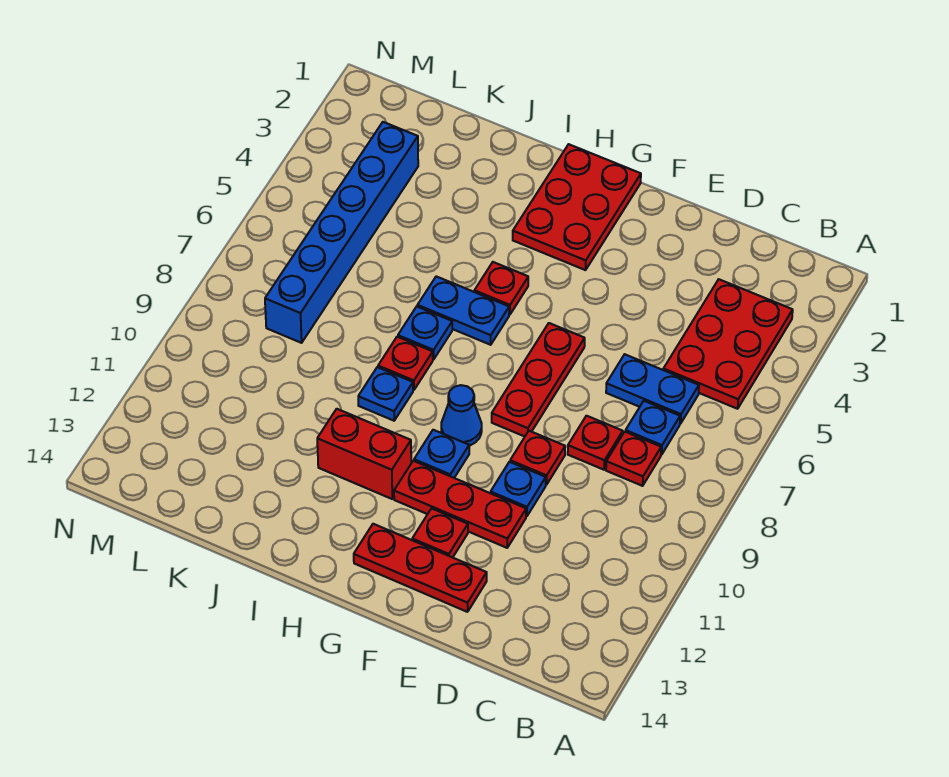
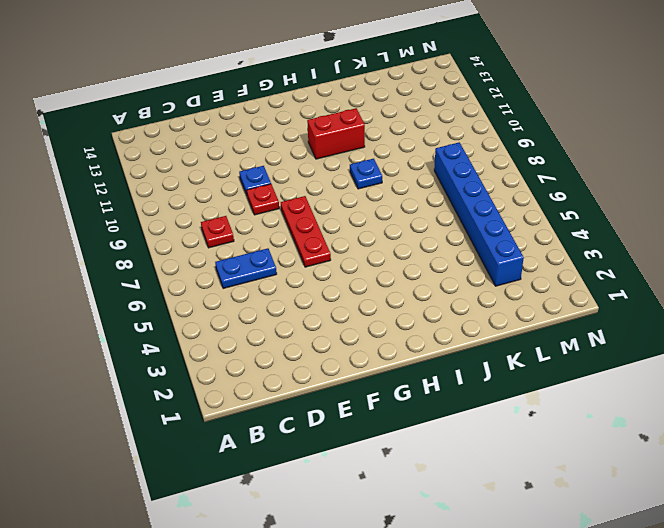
none -> red 2x3 plate [663,279,793,409]
none -> blue 1x1 plate [625,401,680,455]
none -> red 1x1 plate [568,416,623,470]

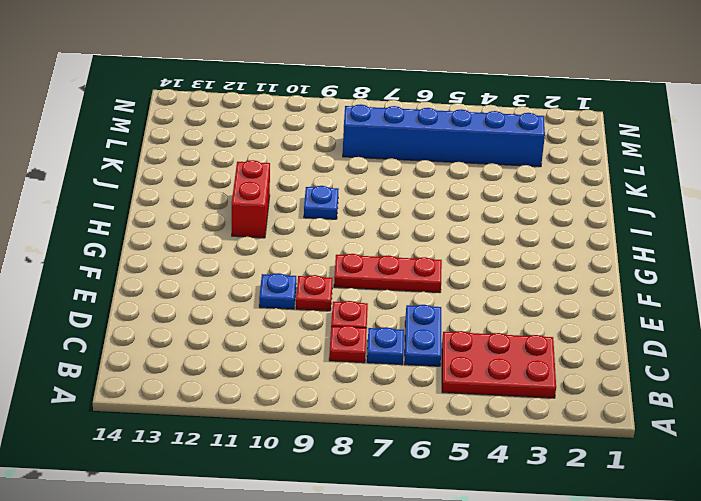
none -> red 1x3 plate [394,461,526,548]
none -> red 1x3 plate [354,524,487,612]
none -> red 1x1 plate [412,508,468,558]

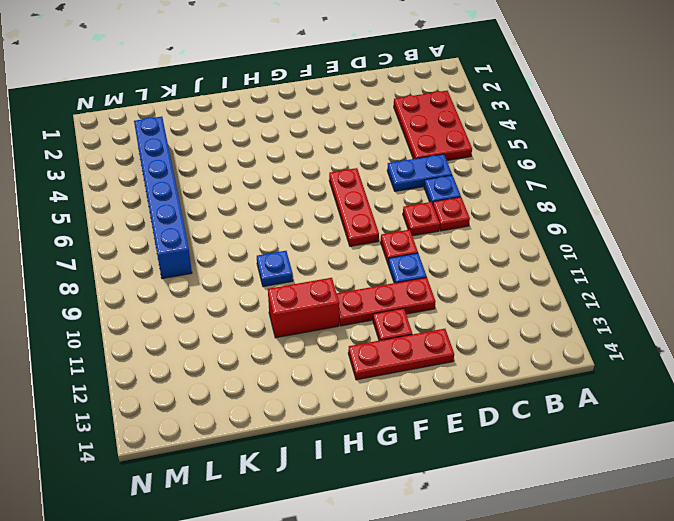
none -> red 2x3 plate [513,144,641,270]
none -> blue 1x1 cone [441,385,482,446]
none -> blue 1x1 plate [414,430,469,478]

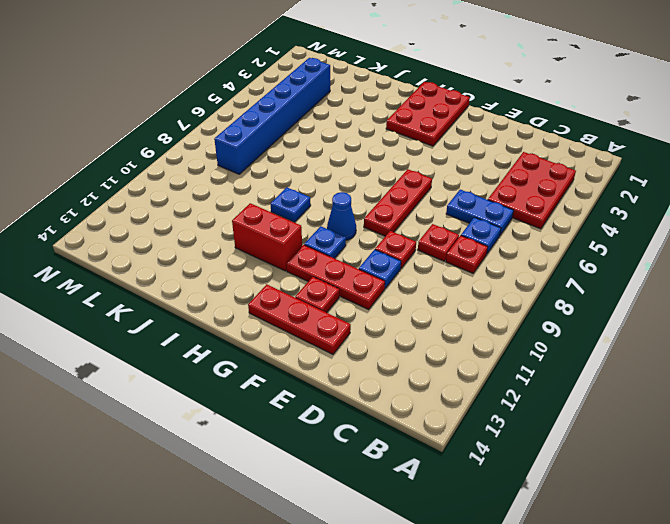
none -> red 1x1 plate [474,262,528,315]
none -> blue 1x2 plate [418,276,509,345]
none -> blue 1x1 plate [398,307,452,359]

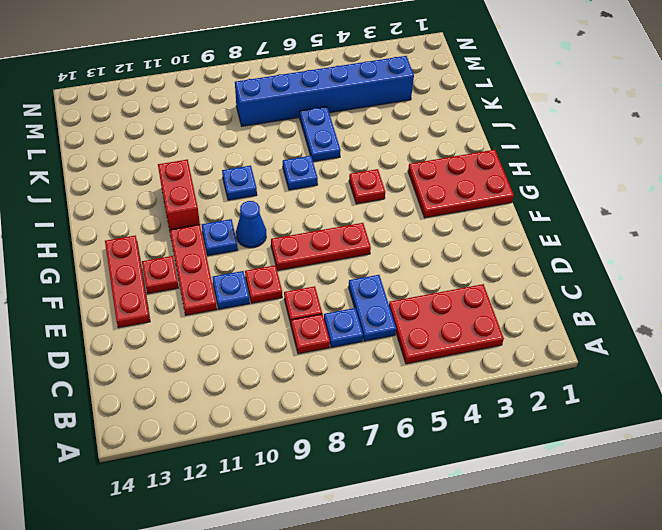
blue 1x2 plate [300,107,341,162] -> blue 1x2 plate moved to [418,276,509,345]
none -> red 1x1 plate [378,337,433,390]

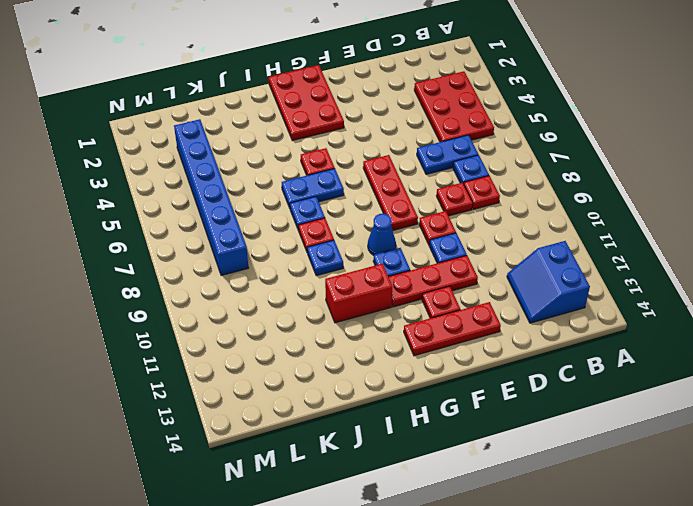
blue 2x2 slope [507,241,590,323] -> none

